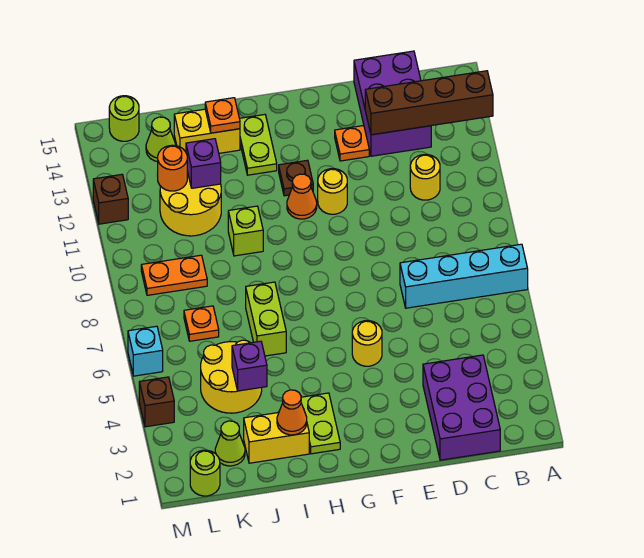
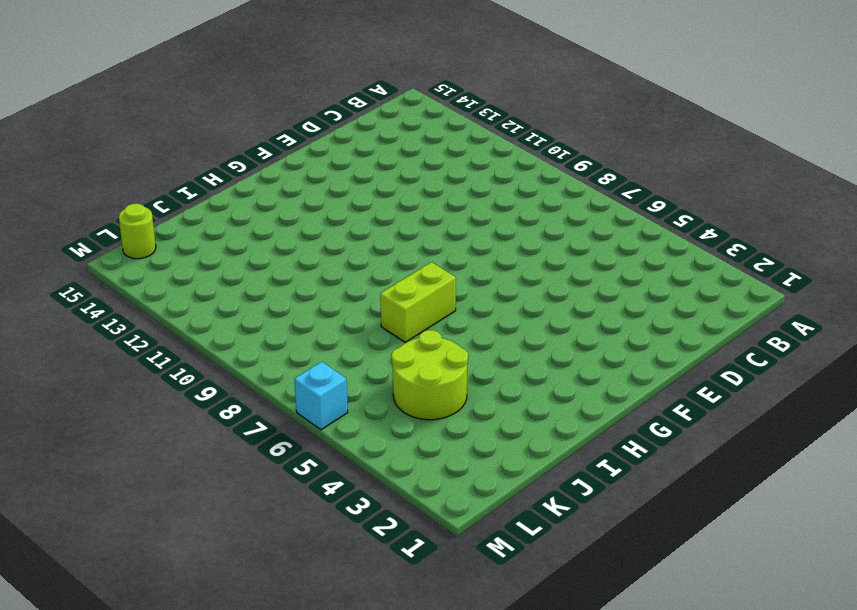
lime 1x2 brick [380,262,456,342] -> lime 1x2 brick turned to [246,282,286,356]
lime 2x2 round brick [392,330,468,420] -> yellow 2x2 round brick [201,340,262,413]
none -> cyan 1x4 brick [400,244,528,308]
none -> purple 2x3 brick [423,355,500,460]
none -> yellow 1x1 round brick [410,154,440,200]
none -> purple 2x3 brick [354,51,431,156]

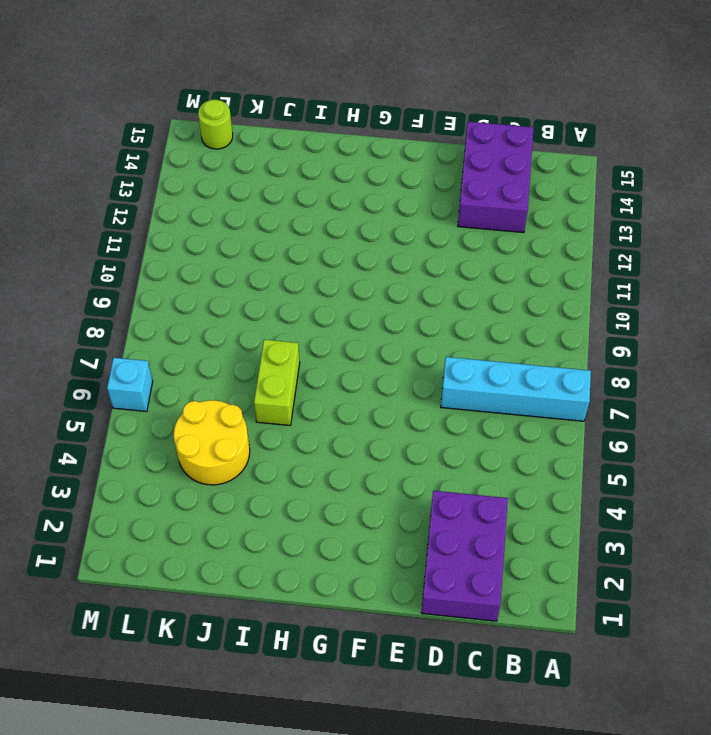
none -> yellow 1x1 round brick [410,154,440,200]
none -> orange 1x1 plate [335,126,369,161]
none -> yellow 1x1 round brick [352,321,382,366]
none -> yellow 1x1 round brick [318,169,347,214]

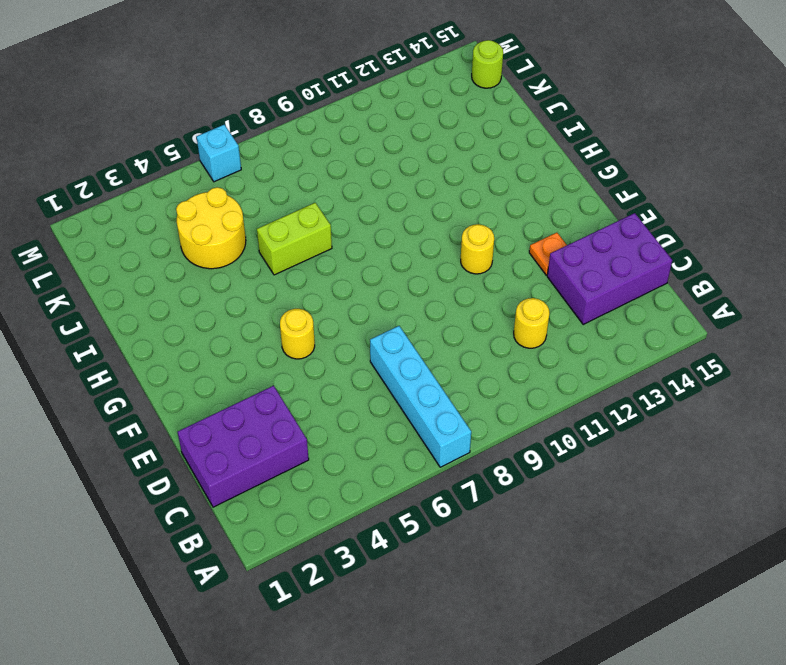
none -> orange 1x1 cone [287,174,317,219]
none -> brown 1x1 plate [279,160,313,196]
none -> lime 1x2 plate [301,393,340,454]
none -> lime 1x2 plate [240,115,277,175]

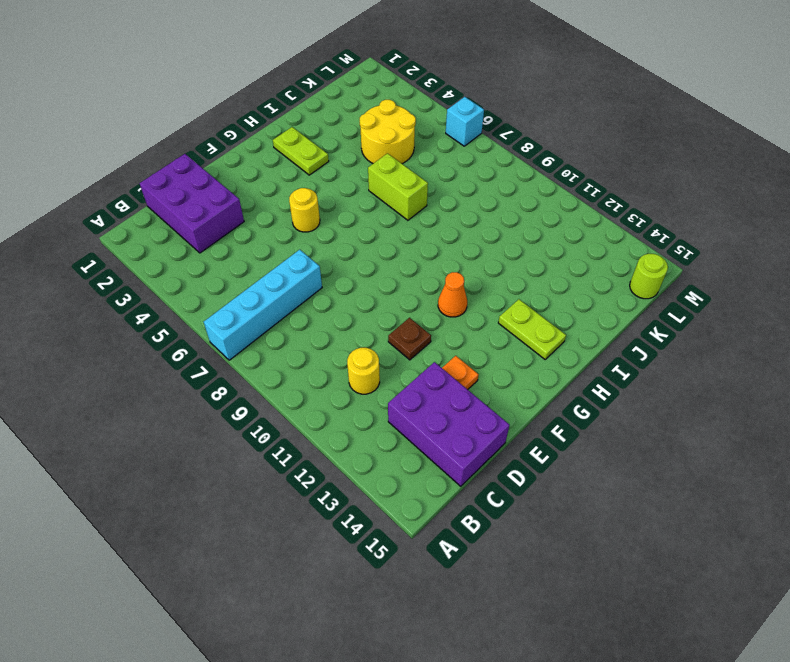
brown 1x1 plate [388,318,431,360] -> brown 1x1 plate moved to [279,160,313,196]
none -> yellow 1x1 round brick [318,169,347,214]
none -> yellow 1x2 brick [244,413,309,463]
none -> lime 1x1 brick [228,206,263,256]
none -> yellow 1x2 brick [174,109,240,153]

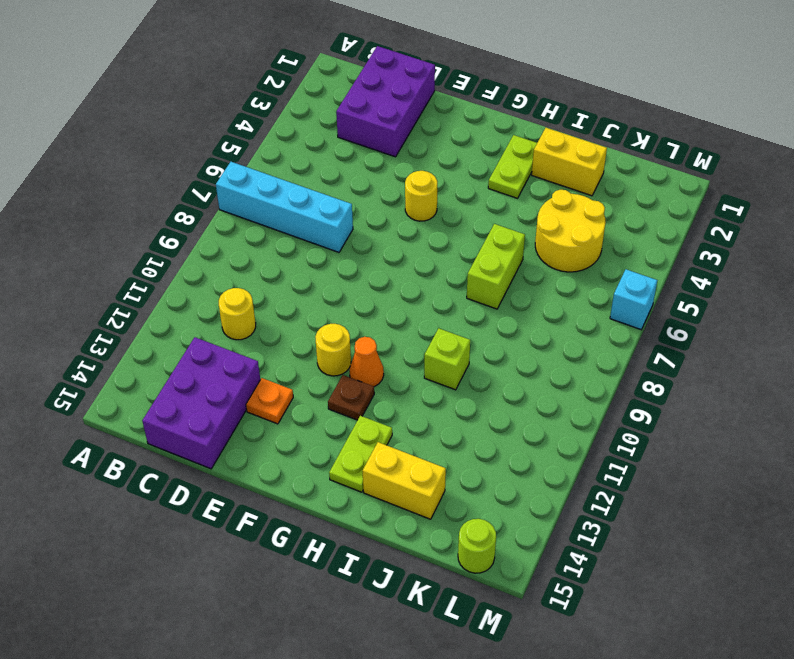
none -> yellow 2x2 round brick [160,172,221,236]
none -> lime 1x1 cone [215,421,245,466]
none -> orange 1x1 plate [184,306,219,341]
none -> orange 1x2 plate [141,255,207,295]

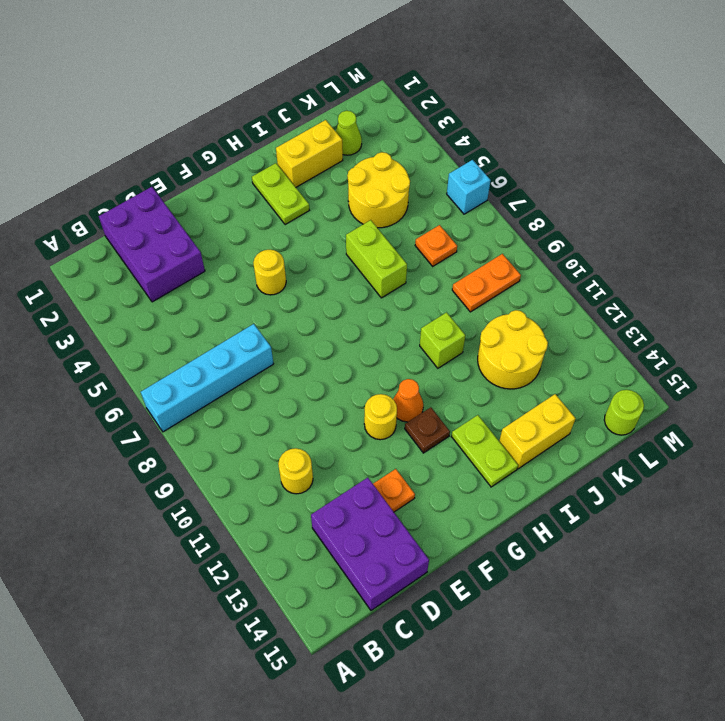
none -> lime 1x1 cone [146,117,176,162]
none -> lime 1x1 round brick [190,450,220,496]
none -> brown 1x1 brick [139,377,174,427]
none -> brown 1x1 brick [93,174,128,224]

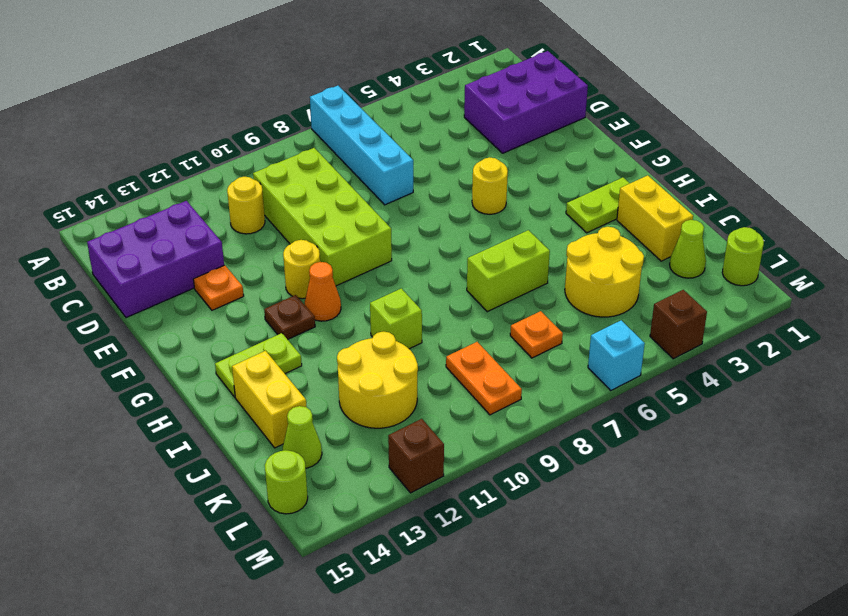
lime 2x4 brick [253,148,392,286] -> none
none -> brown 1x4 brick [365,71,493,135]
none -> orange 1x1 cone [277,390,307,435]
none -> orange 1x1 plate [205,98,240,133]
none -> purple 1x1 brick [232,341,267,391]

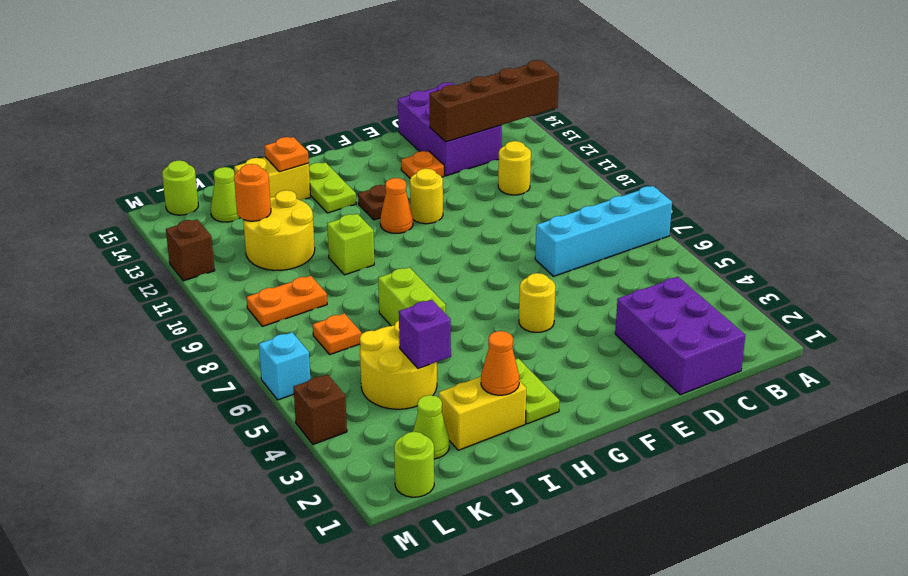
none -> purple 1x1 brick [186,139,221,188]

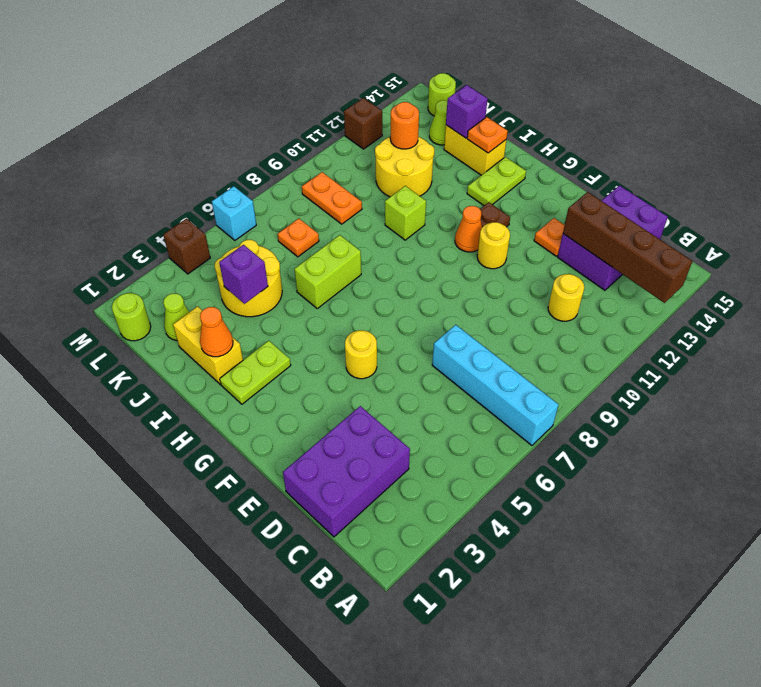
purple 1x1 brick [446,85,488,138] -> purple 1x1 brick moved to [186,139,221,188]

